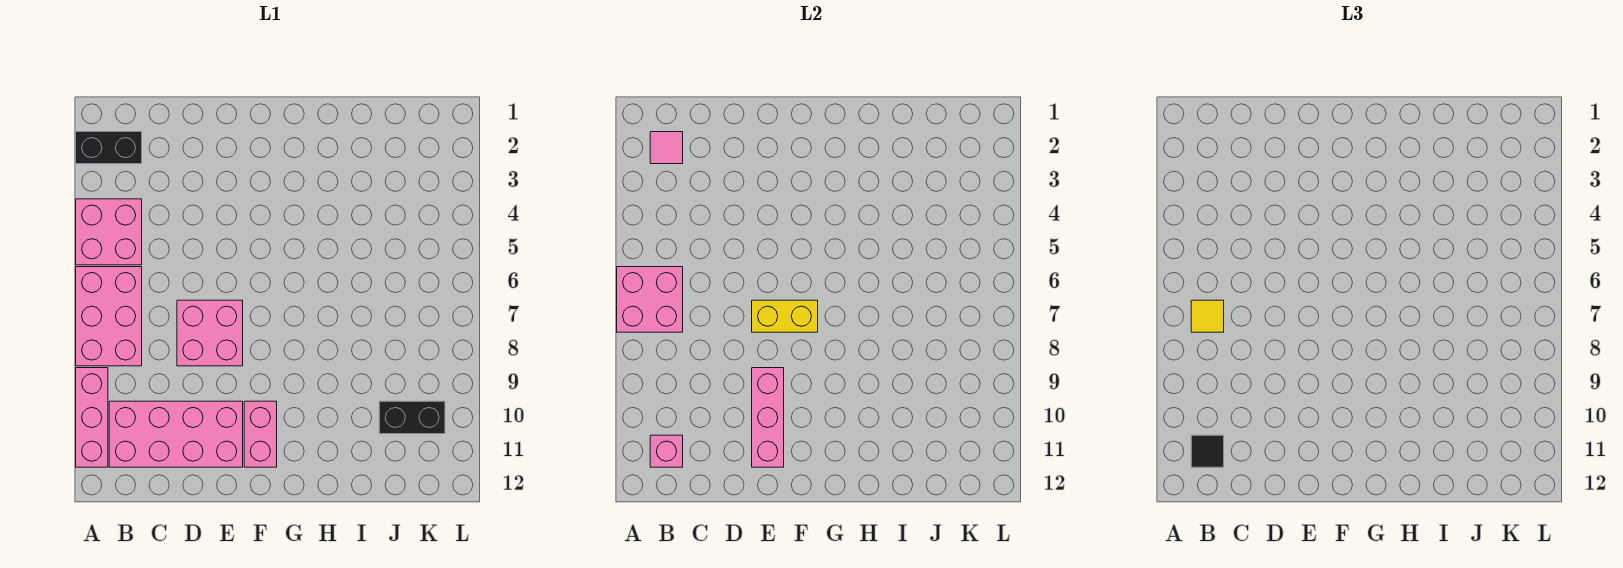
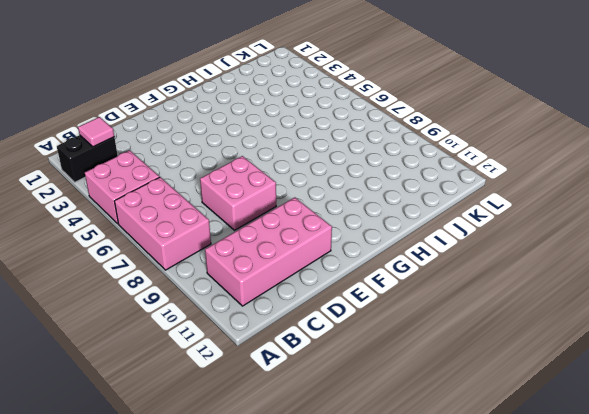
none -> pink 1x3 brick [76,368,108,467]
none -> pink 1x2 brick [244,401,277,467]
none -> black 1x2 brick [379,401,445,434]

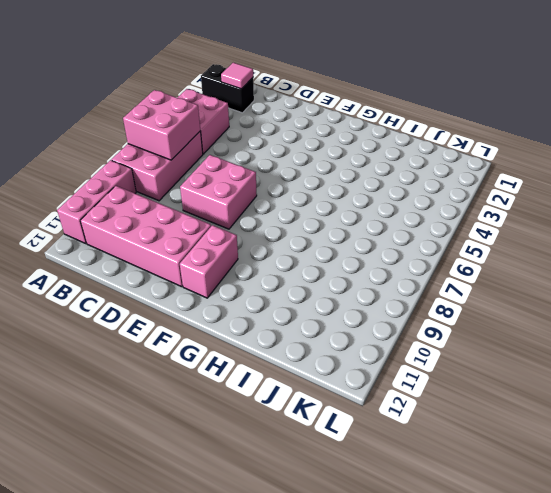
none -> black 1x2 brick [379,401,445,434]
none -> pink 1x1 brick [650,435,683,467]
none -> yellow 1x2 brick [752,300,818,332]

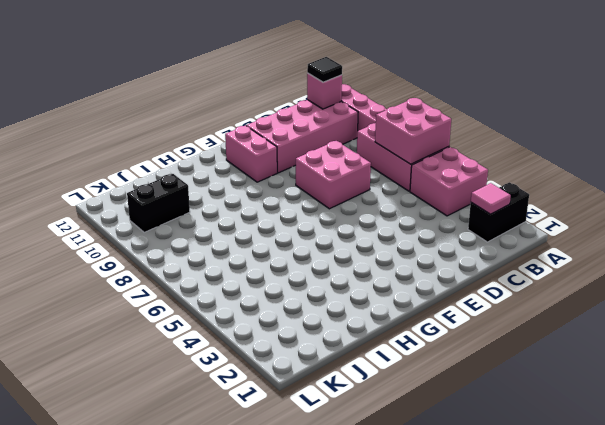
none -> yellow 1x2 brick [752,300,818,332]
none -> pink 1x3 brick [752,368,784,467]
none -> yellow 1x1 tile [1191,300,1224,332]

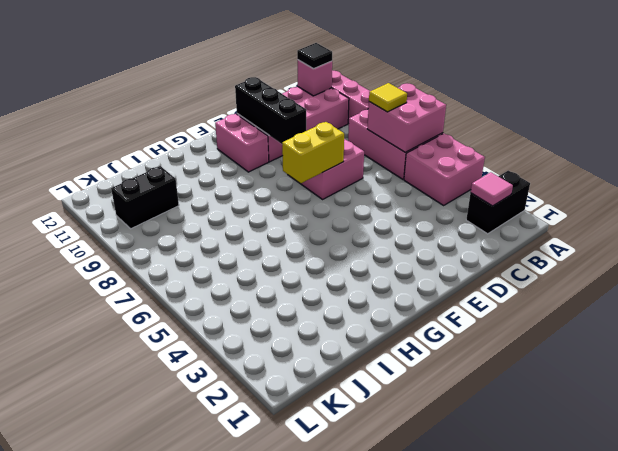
black 1x3 brick [235,77,306,144] -> pink 1x3 brick [752,368,784,467]

